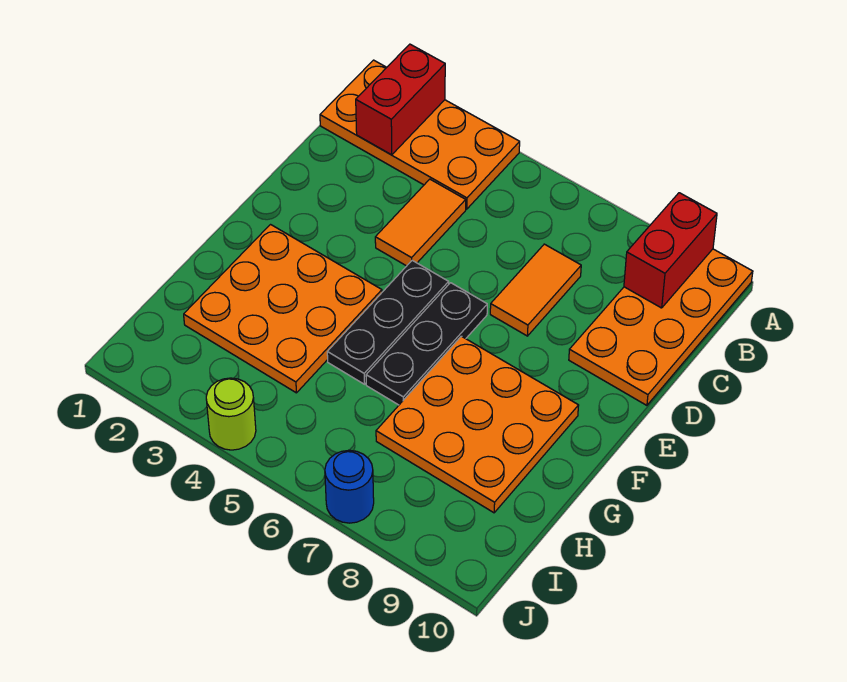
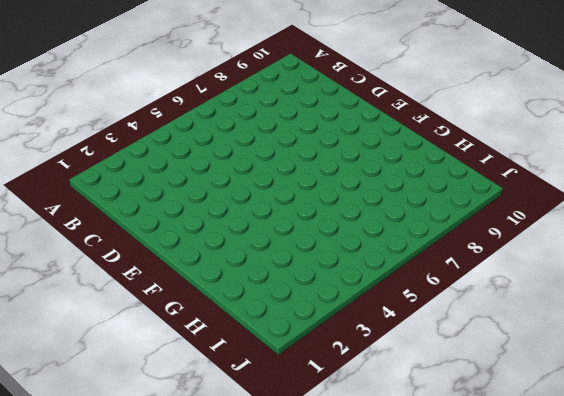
none -> orange 2x4 plate [320,60,520,209]
none -> orange 2x4 plate [569,249,753,405]
none -> orange 1x2 tile [375,179,466,266]

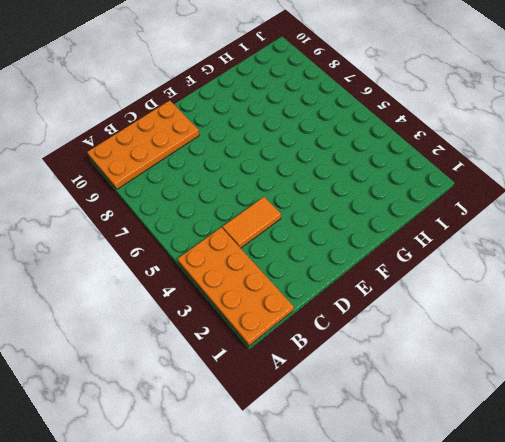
none -> orange 1x2 tile [490,244,581,336]
none -> black 1x3 plate [327,260,449,384]
none -> black 1x3 plate [366,283,487,405]

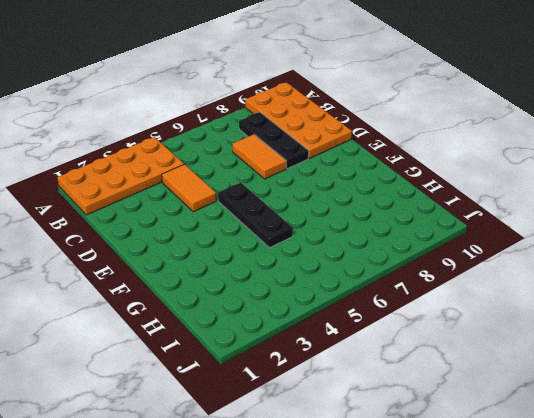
black 1x3 plate [239,112,309,169] -> black 1x3 plate moved to [366,283,487,405]
none -> orange 3x3 plate [184,225,382,393]
none -> orange 3x3 plate [376,336,579,513]
none -> lime 1x1 round brick [206,378,256,450]

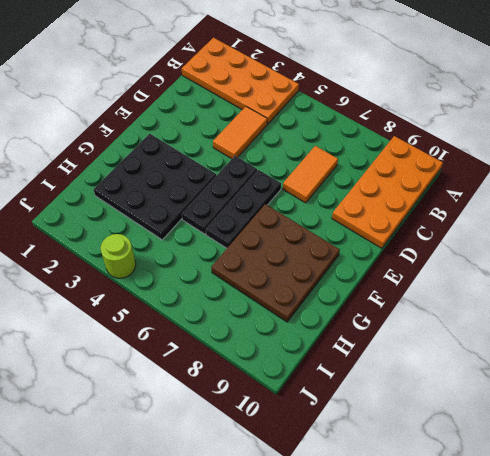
black 3x3 plate [94,134,216,240] -> orange 3x3 plate [184,225,382,393]
brown 3x3 plate [211,204,340,322] -> orange 3x3 plate [376,336,579,513]
none -> blue 1x1 round brick [325,450,374,523]
none -> red 1x2 brick [356,44,445,155]
none -> red 1x2 brick [624,193,717,308]

